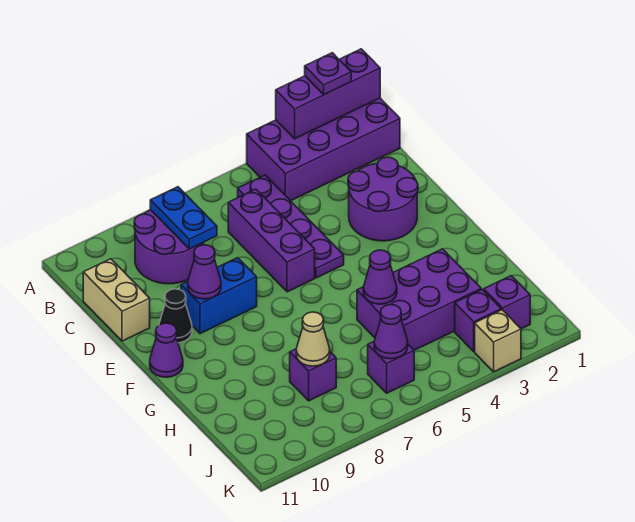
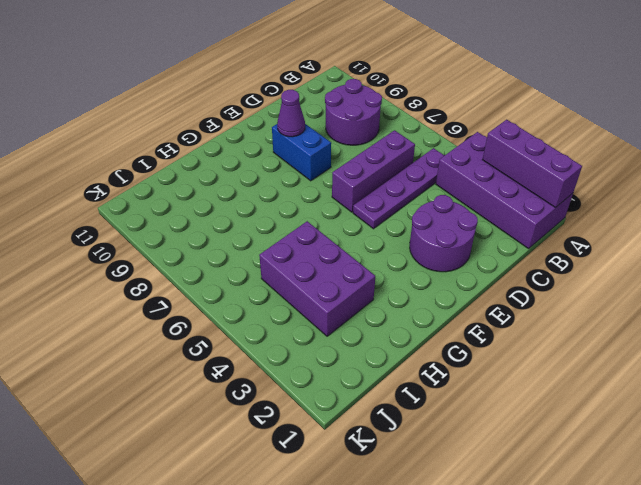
none -> tan 1x2 brick [83,259,150,341]
none -> black 1x1 cone [159,289,192,343]
none -> purple 1x1 cone [150,323,183,377]

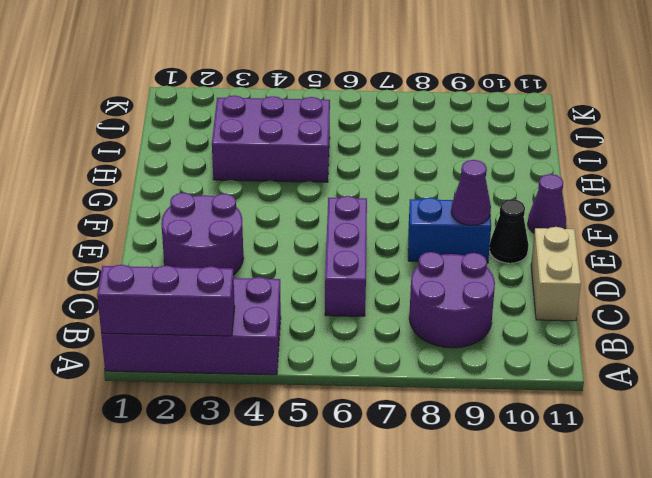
none -> purple 1x4 plate [238,175,344,278]
none -> purple 1x1 brick [290,349,336,401]
none -> purple 1x1 brick [484,276,530,329]

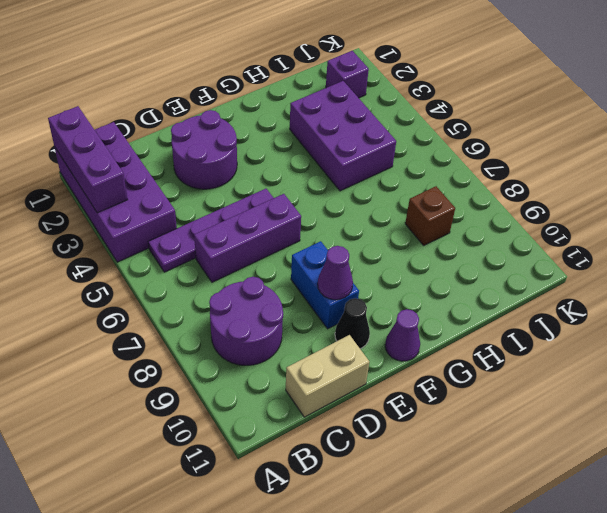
brown 1x1 brick [405,186,455,245] -> purple 1x1 brick [290,349,336,401]
none -> purple 1x1 brick [455,290,501,351]
none -> purple 1x1 brick [368,342,414,393]
none -> tan 1x1 brick [475,310,521,372]

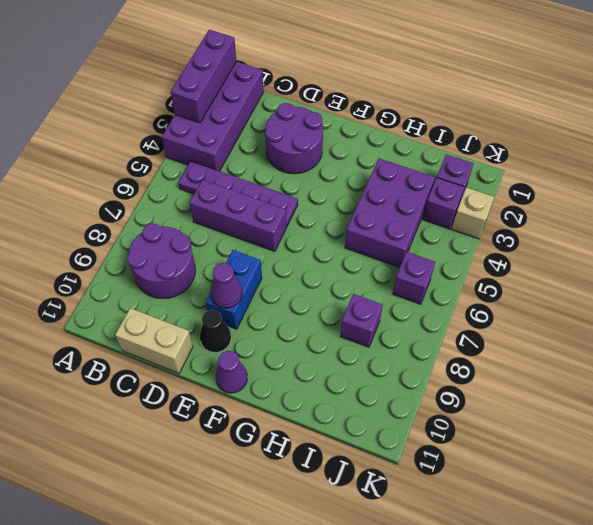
none -> blue 1x2 plate [150,187,217,249]
none -> purple 1x1 cone [363,250,397,304]
none -> tan 1x1 cone [296,312,330,366]

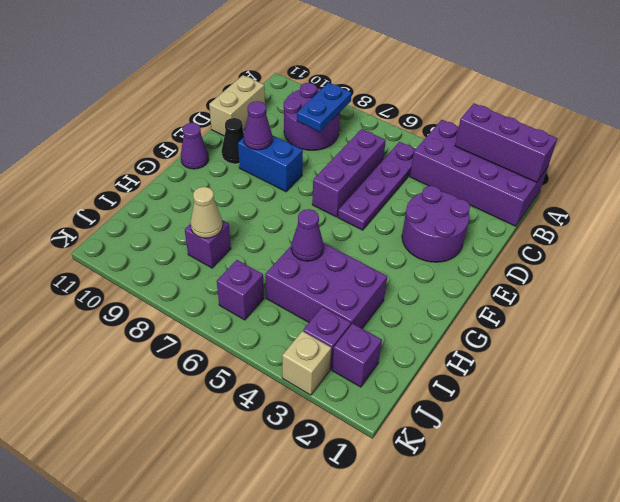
none -> purple 1x1 cone [374,305,408,359]
none -> purple 1x1 plate [305,53,351,95]

